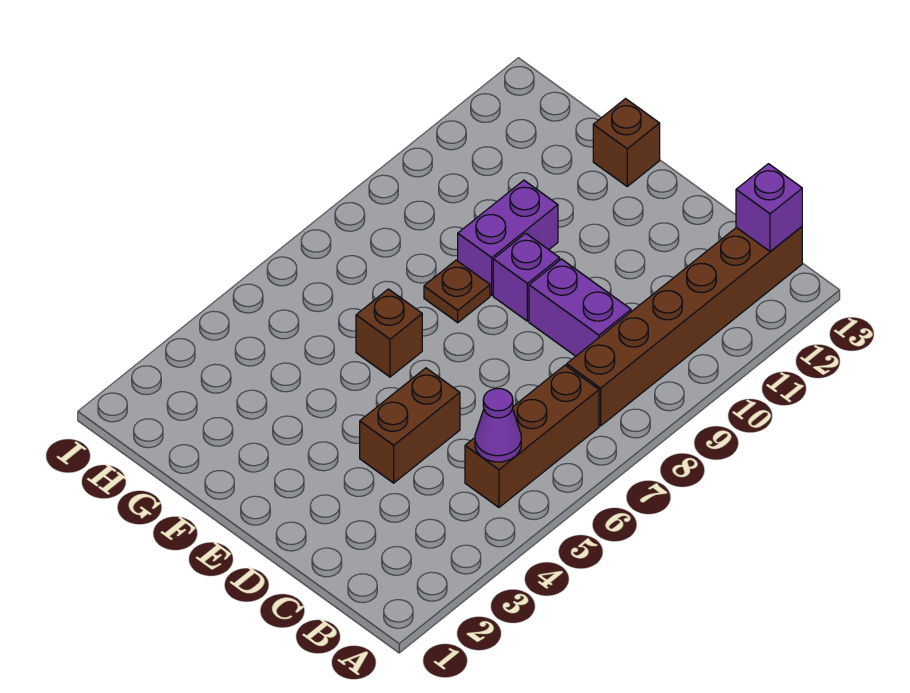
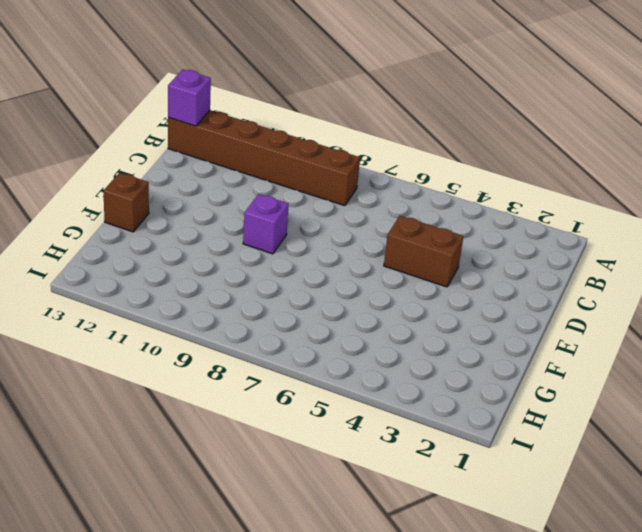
none -> brown 1x3 brick [465,365,599,507]
none -> purple 1x2 brick [529,259,631,356]

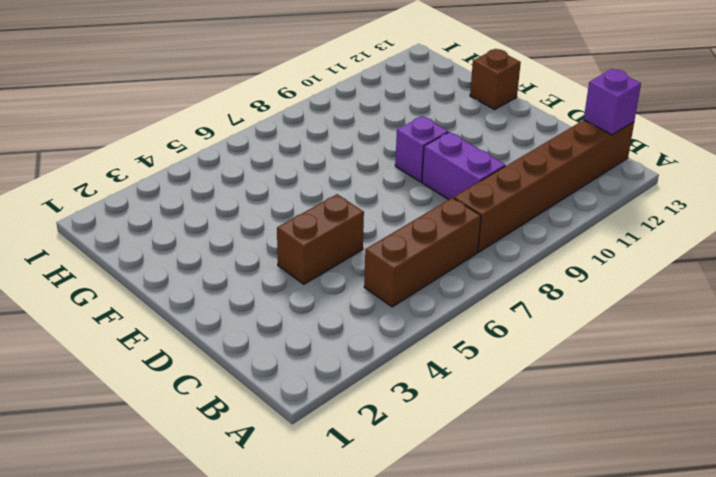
none -> brown 1x1 brick [356,289,422,377]
none -> brown 1x1 plate [424,260,490,323]

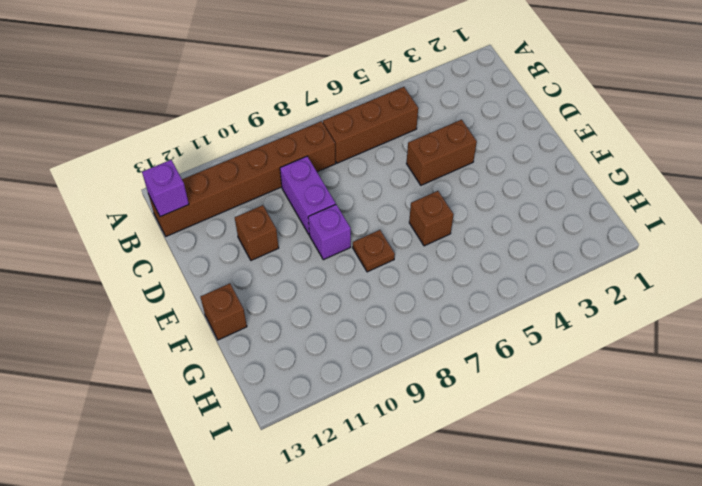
brown 1x1 brick [235,205,279,260] -> none
none -> purple 1x2 brick [458,180,558,295]
none -> purple 1x1 cone [475,388,521,462]

